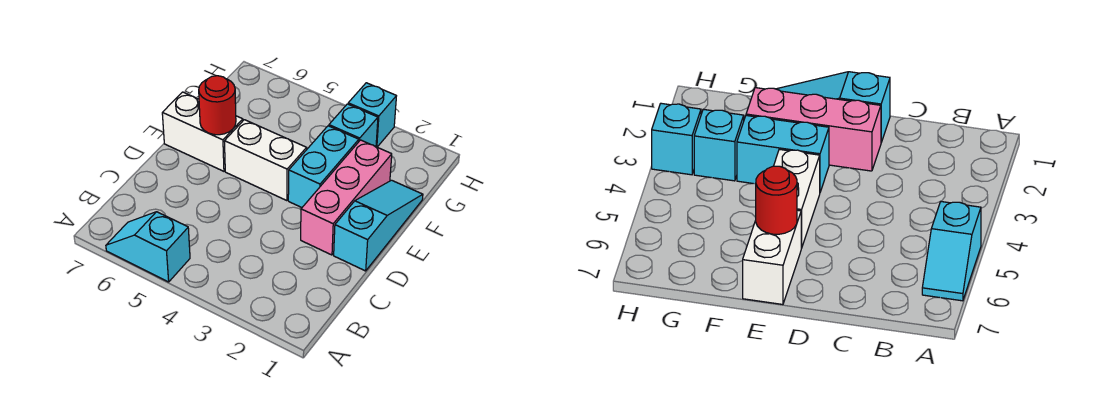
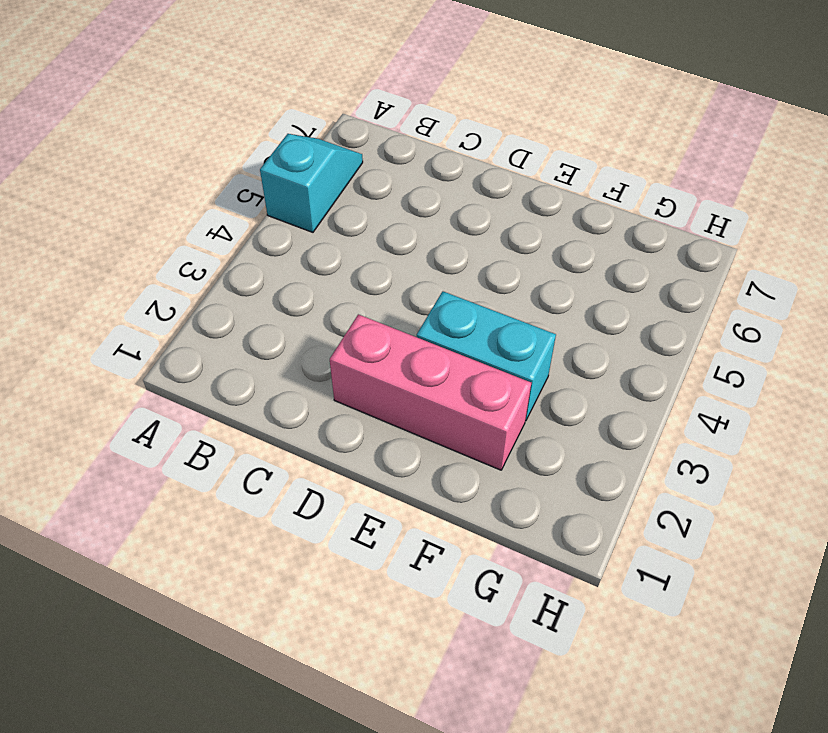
none -> cyan 1x3 slope [334,180,423,271]
none -> white 1x2 brick [224,120,307,201]

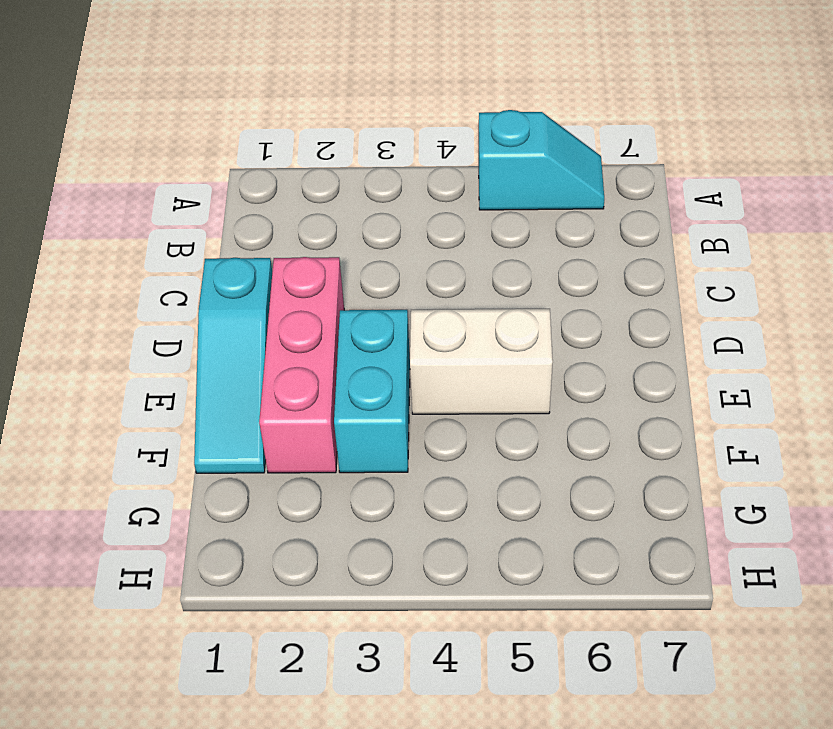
none -> white 1x2 brick [162,92,243,171]
none -> cyan 1x1 brick [329,104,378,147]

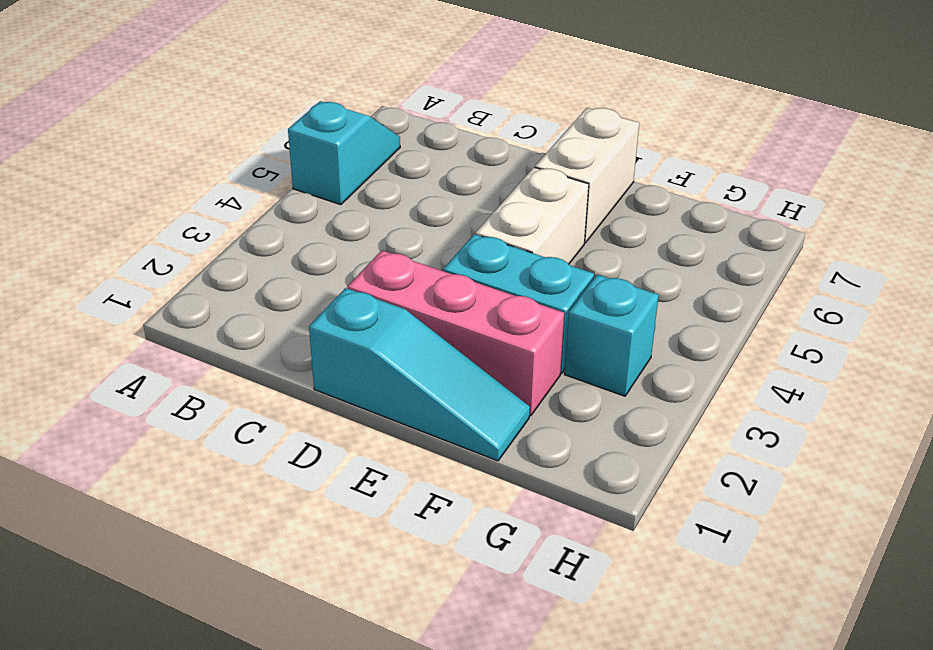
none -> cyan 1x1 brick [348,83,396,147]
none -> red 1x1 round brick [199,76,236,135]

